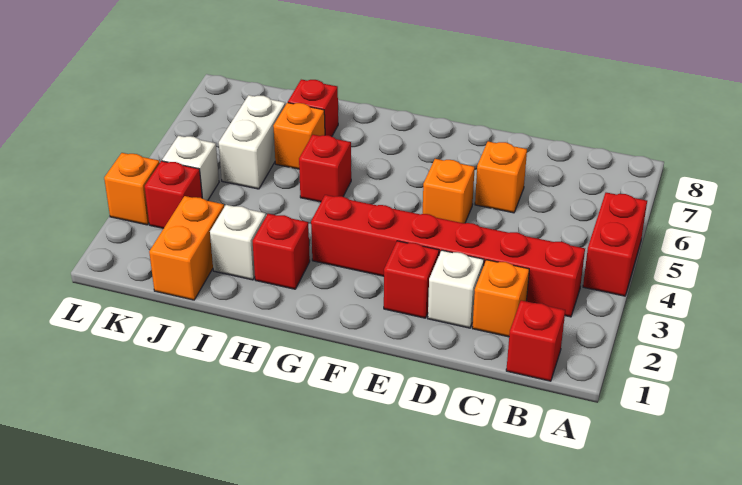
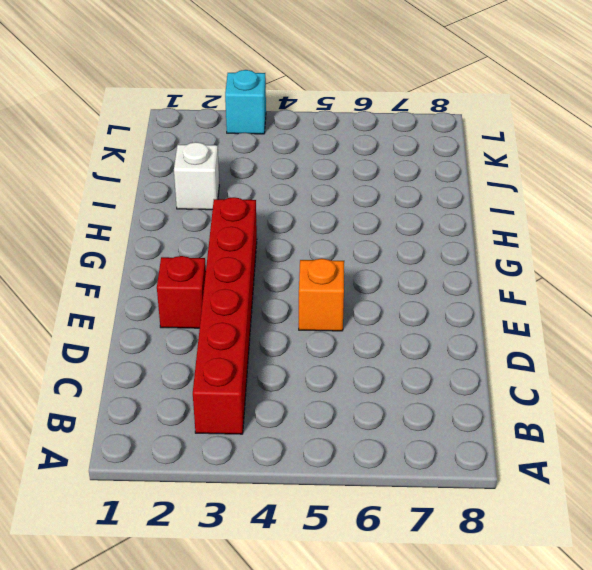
cyan 1x1 brick [225,70,266,134] -> orange 1x1 brick [104,153,160,225]
none -> red 1x2 brick [583,193,647,296]
none -> red 1x1 brick [506,300,565,381]
none -> orange 1x1 brick [472,260,529,337]

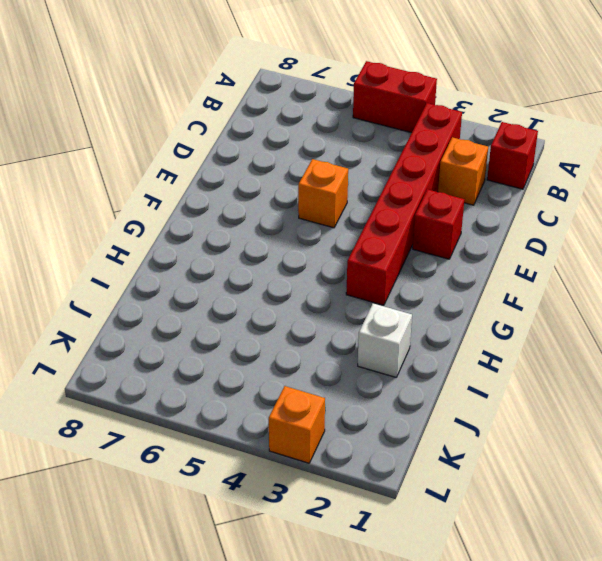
none -> white 1x1 brick [428,250,484,328]
none -> orange 1x1 brick [475,141,527,213]
none -> red 1x1 brick [253,214,310,289]

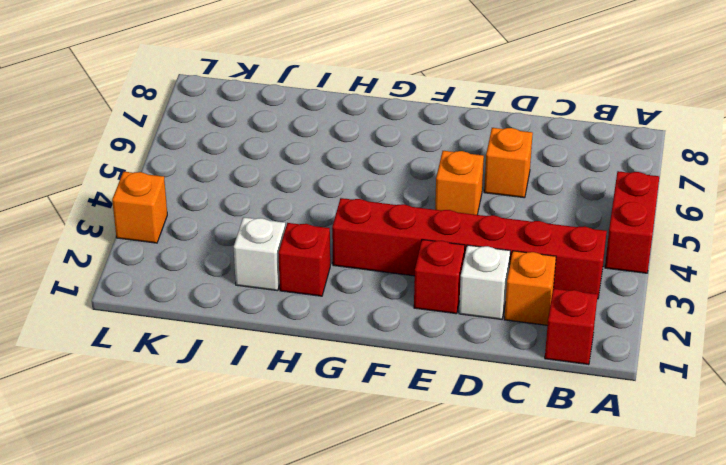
none -> red 1x1 brick [299,135,351,202]
none -> orange 1x1 brick [273,103,325,169]
none -> red 1x1 brick [288,80,338,136]

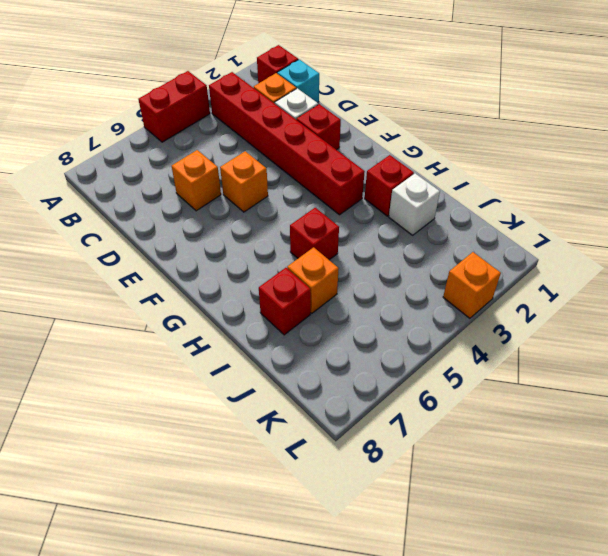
cyan 1x1 brick [277,59,319,103] -> none
none -> orange 1x2 brick [149,196,224,300]
none -> white 1x2 brick [219,95,285,189]
none -> red 1x1 brick [145,161,202,228]

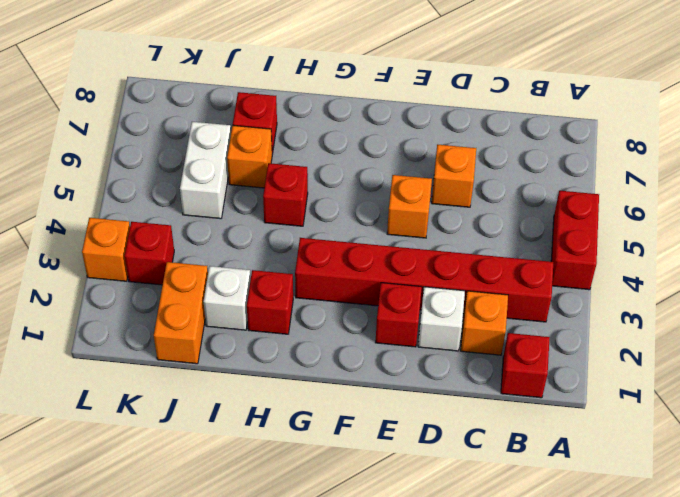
none -> white 1x1 brick [162,136,219,201]

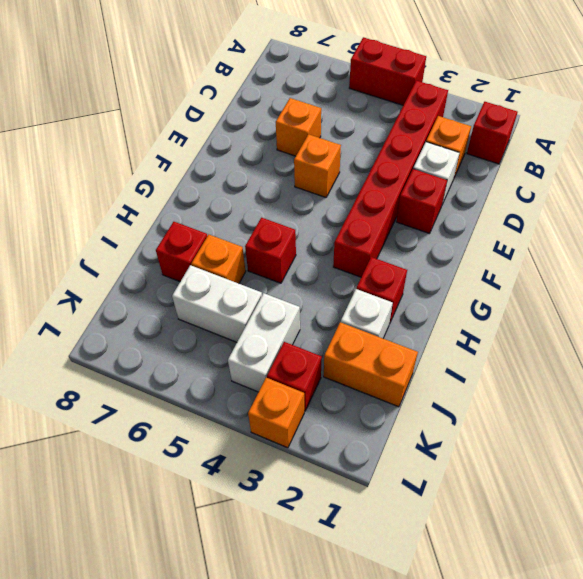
white 1x2 brick [228,293,300,392] -> white 1x1 brick [162,136,219,201]

